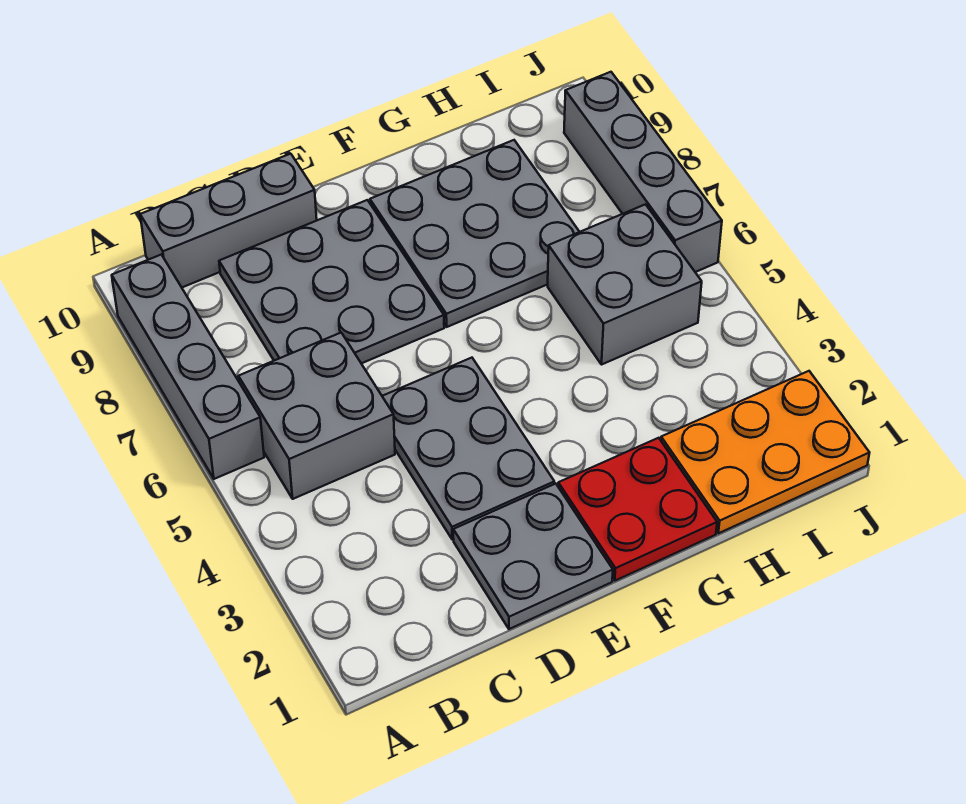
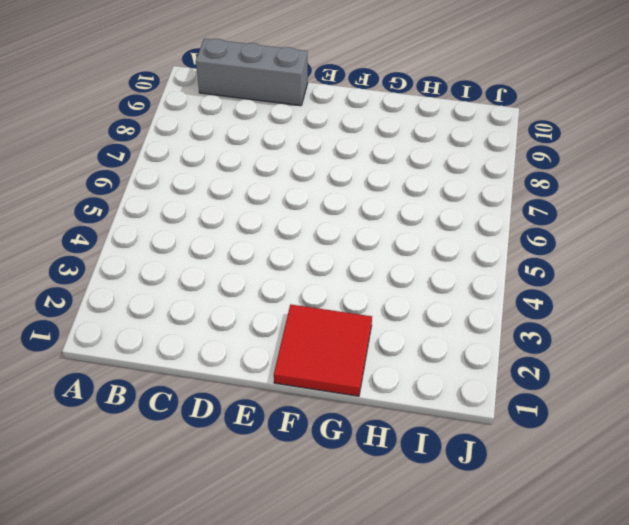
red 2x2 tile [274,304,372,396] -> red 2x2 plate [558,438,717,581]
none -> grey 1x4 brick [112,255,264,479]
none -> grey 2x2 brick [238,333,395,499]

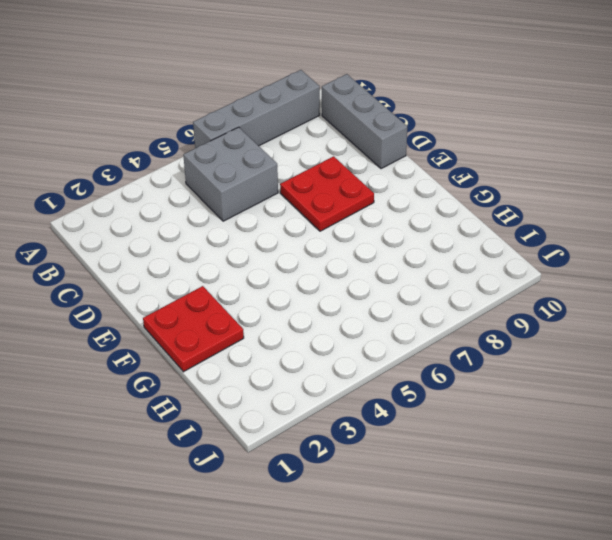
red 2x2 plate [280,156,374,231] -> grey 3x3 plate [219,200,444,364]
none -> grey 2x2 plate [453,484,613,629]
none -> grey 2x3 plate [382,358,554,539]

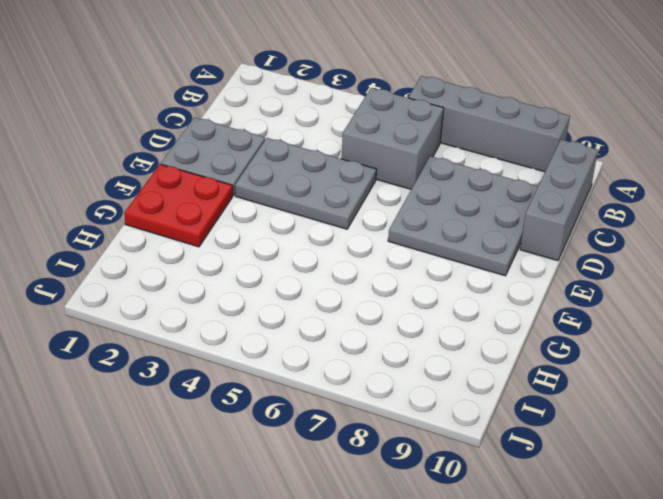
none -> grey 3x3 plate [370,140,579,327]
none -> orange 2x3 plate [661,371,869,533]

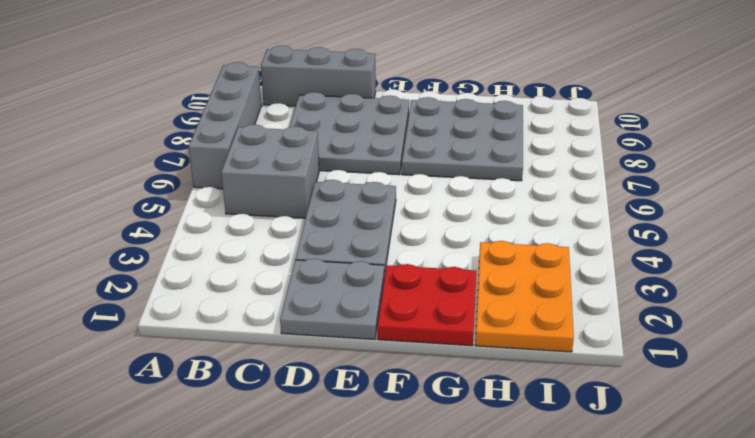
orange 2x3 plate [475,241,574,352] -> orange 2x3 plate turned to [661,371,869,533]
none -> grey 2x2 brick [548,204,702,365]
none -> grey 1x4 brick [564,72,722,272]

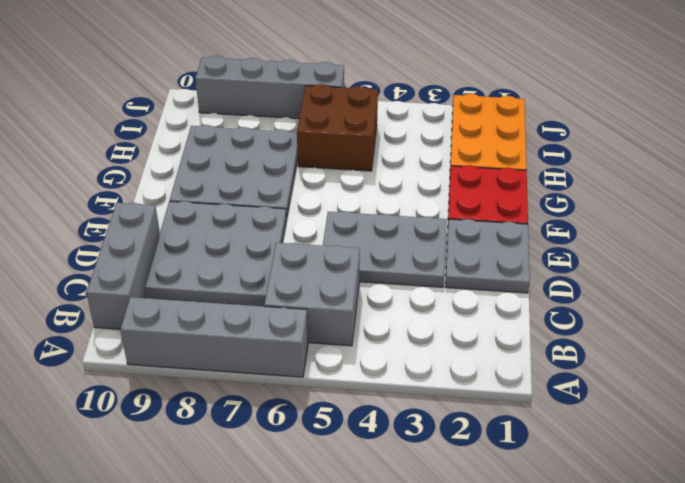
brown 2x2 brick [297,84,378,171] -> grey 2x2 brick [548,204,702,365]

